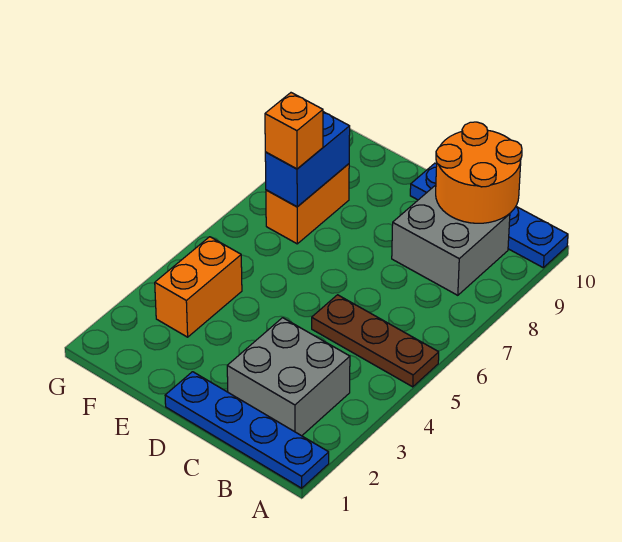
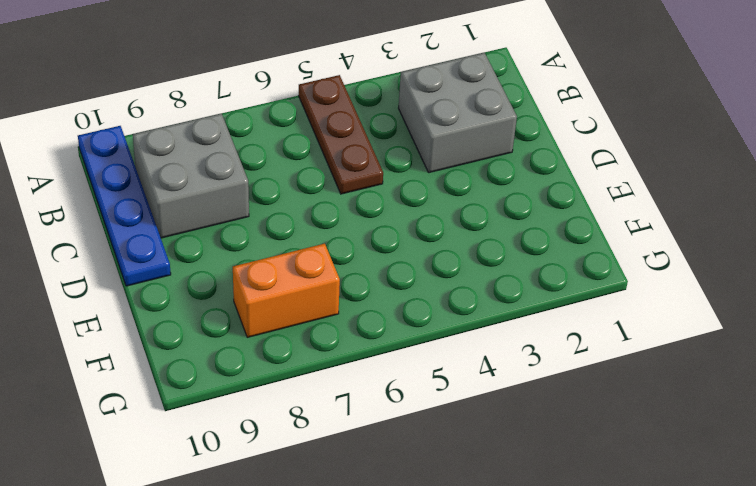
none -> blue 1x4 plate [165,372,329,488]
none -> orange 1x2 brick [155,237,242,337]

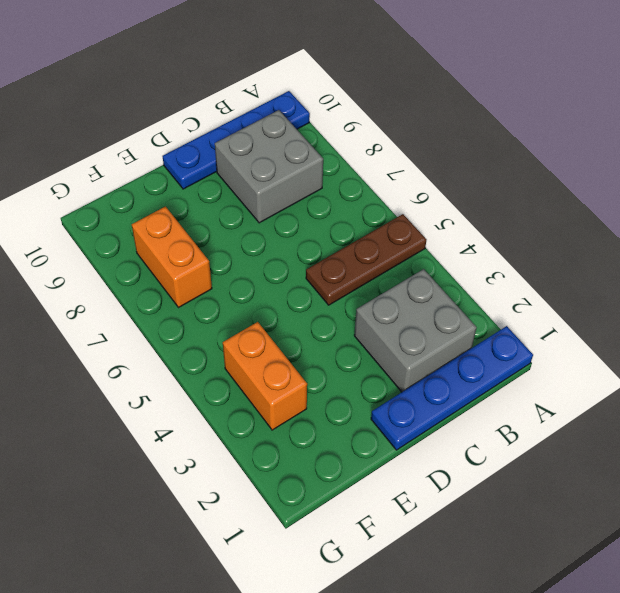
none -> orange 2x2 round brick [436,122,522,223]
none -> blue 1x2 brick [265,112,350,207]

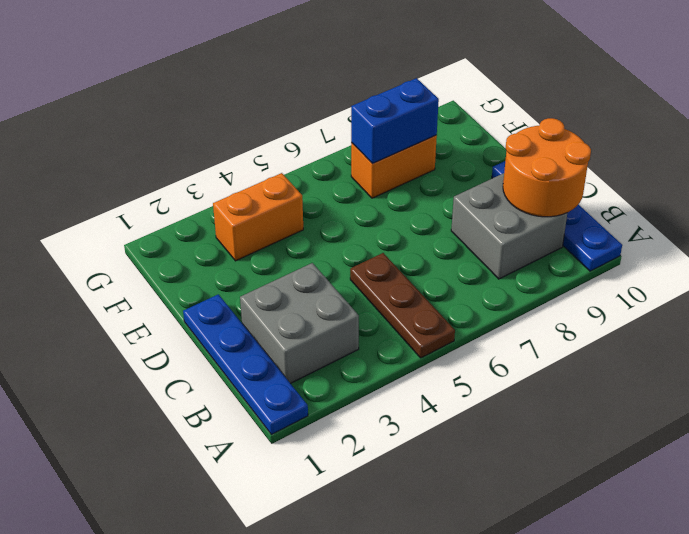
none -> orange 1x1 brick [265,93,323,169]

